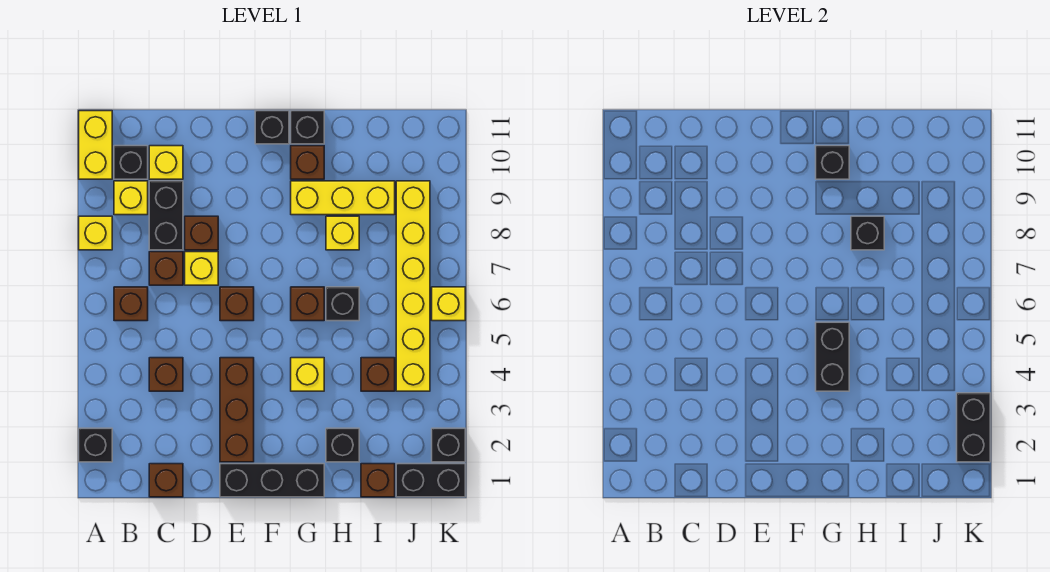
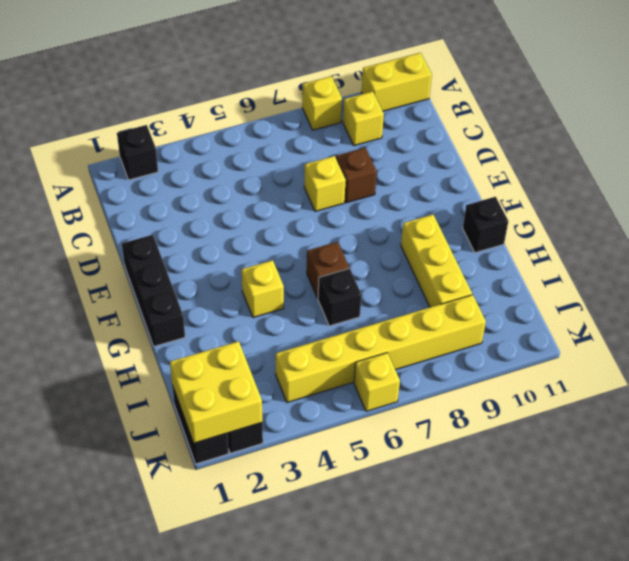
yellow 2x2 brick [170,341,262,443] -> black 1x2 brick [957,393,990,462]
none -> brown 1x1 brick [114,287,148,321]
none -> black 1x1 brick [114,146,148,179]
none -> brown 1x1 brick [149,464,183,497]
none -> brown 1x1 brick [149,358,183,391]

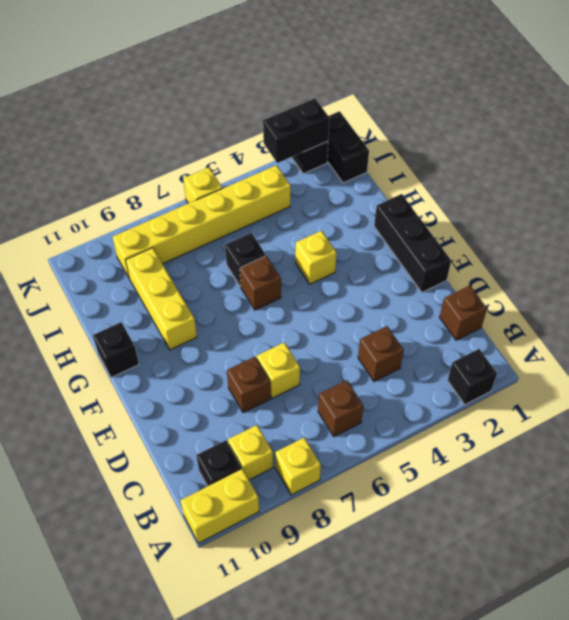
none -> brown 1x1 brick [149,252,183,285]
none -> black 1x2 brick [149,181,183,250]
none -> yellow 1x1 brick [149,146,183,179]
none -> brown 1x3 brick [220,358,254,462]

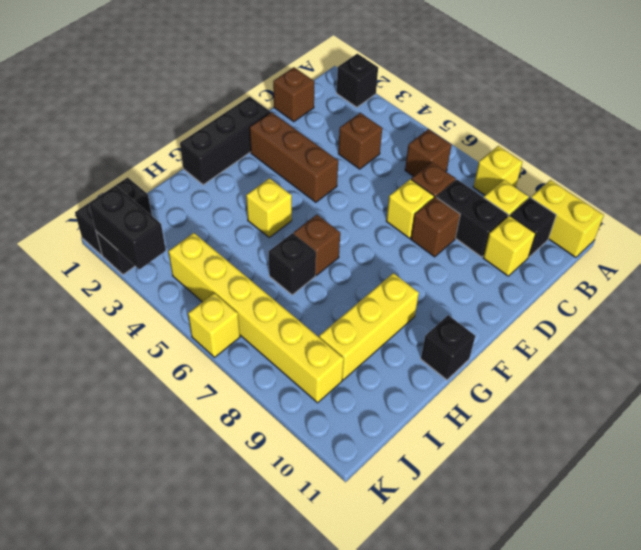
none -> brown 1x1 brick [220,287,254,321]
none -> black 1x1 brick [255,111,289,144]
none -> brown 1x1 brick [291,146,324,179]
none -> black 1x1 brick [326,428,359,462]

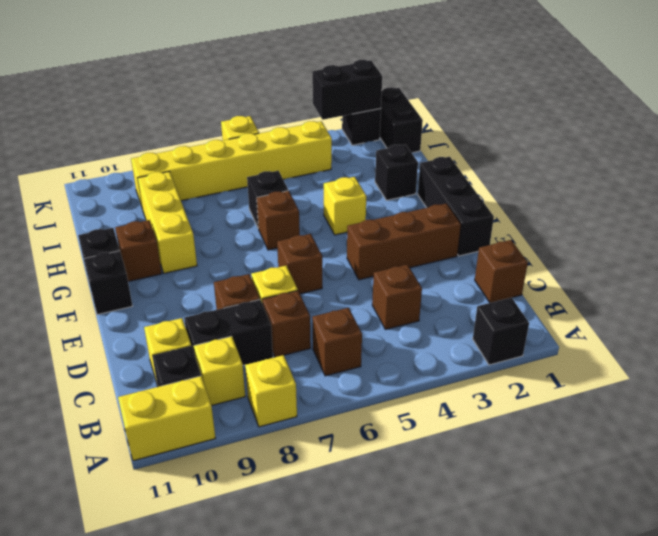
none -> yellow 1x1 brick [326,216,359,250]
none -> brown 1x1 brick [361,464,395,497]
none -> brown 1x1 brick [361,358,395,391]
none -> black 1x2 brick [816,322,849,391]

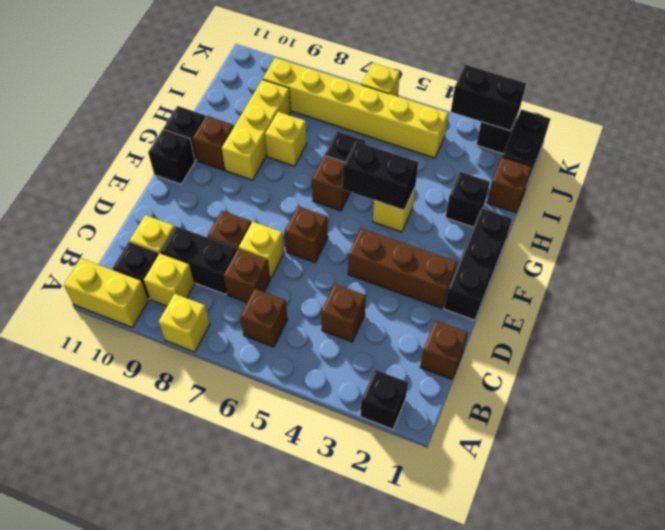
none -> brown 1x1 brick [361,358,395,391]
none -> black 1x1 brick [816,146,849,179]
none -> black 1x1 brick [851,216,884,250]

